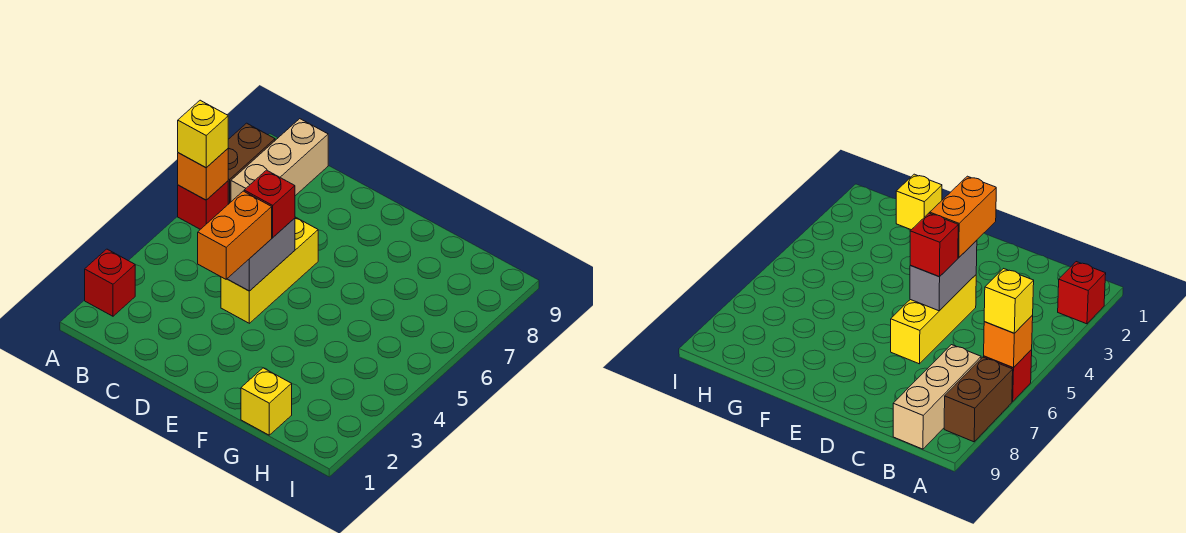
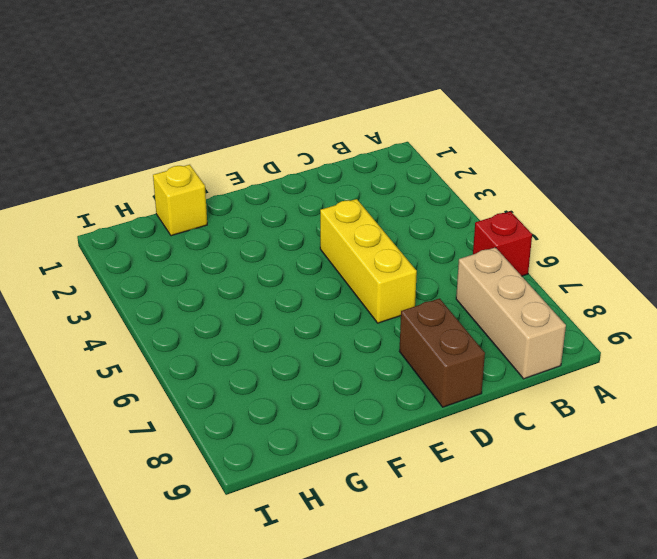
brown 1x2 brick [399,299,485,407] -> brown 1x2 brick moved to [228,123,275,204]
none -> red 1x1 brick [85,249,135,316]
none -> orange 1x1 brick [178,149,228,200]

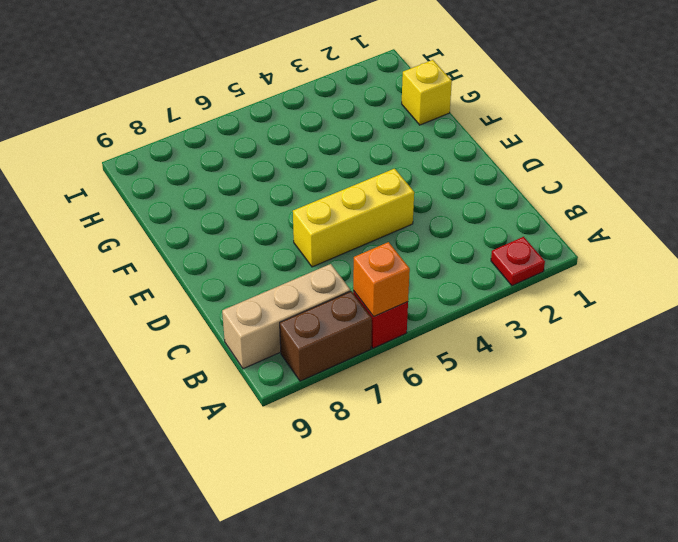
red 1x1 plate [491,237,545,286] -> red 1x1 brick [85,249,135,316]
none -> grey 1x2 brick [227,218,295,291]
none -> yellow 1x1 brick [178,100,228,168]

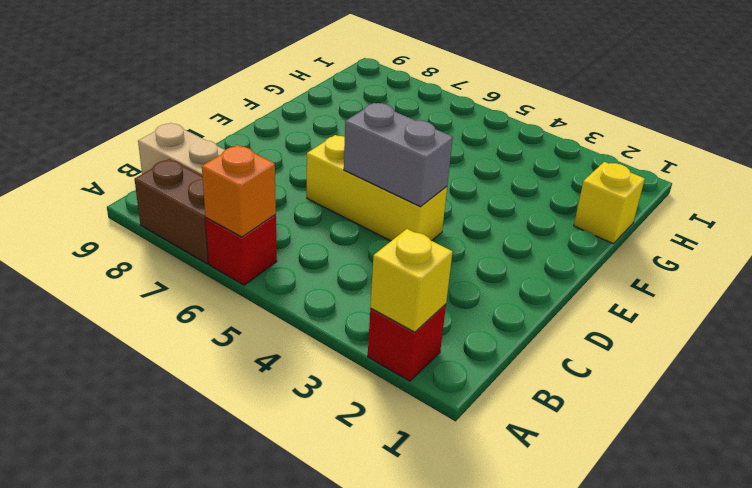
yellow 1x1 brick [370,229,453,332] -> yellow 1x1 brick moved to [178,100,228,168]
none -> orange 1x2 brick [198,191,272,279]
none -> red 1x1 brick [244,170,295,237]

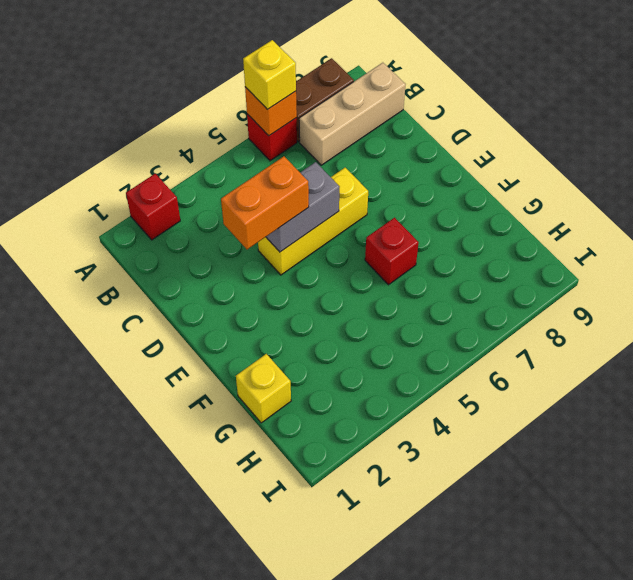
red 1x1 brick [365,218,419,285] -> red 1x1 brick moved to [244,170,295,237]

